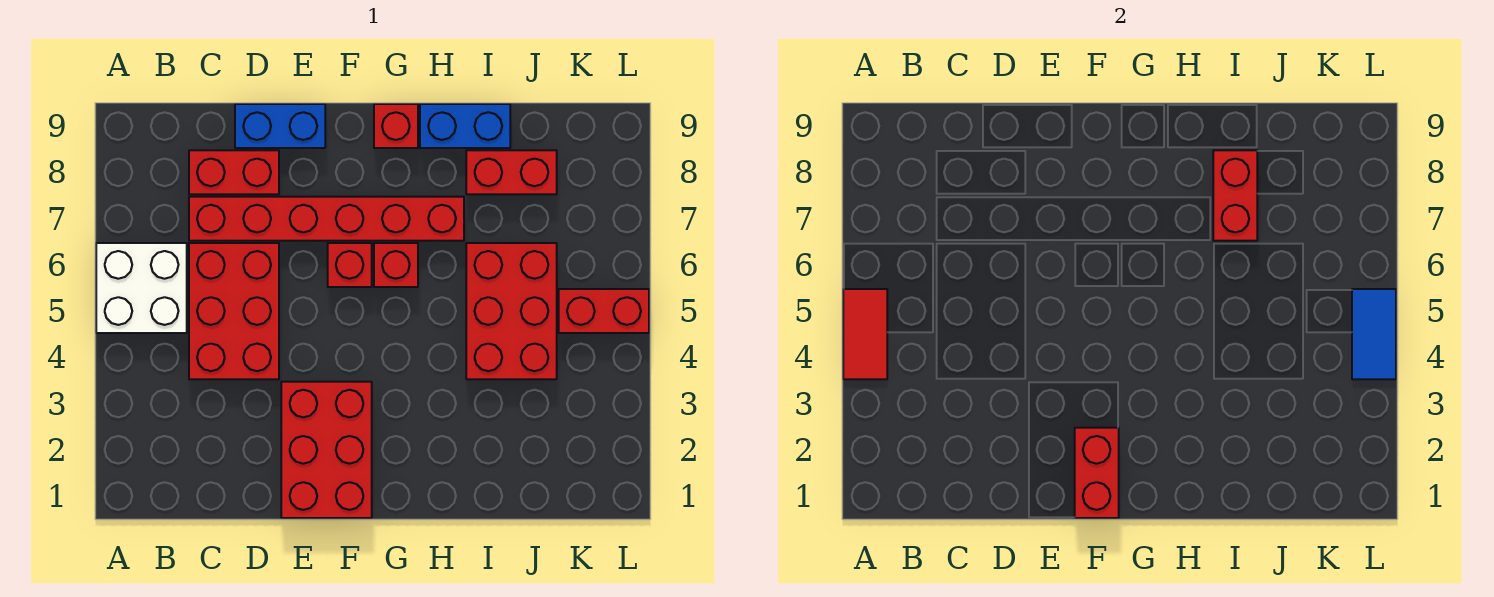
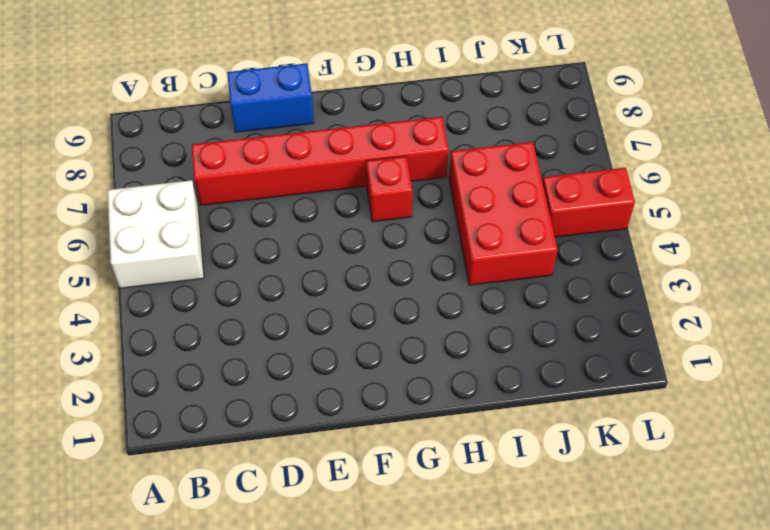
none -> red 2x3 brick [189,243,279,379]
none -> red 1x2 brick [189,150,279,194]
none -> red 2x3 brick [281,382,372,518]

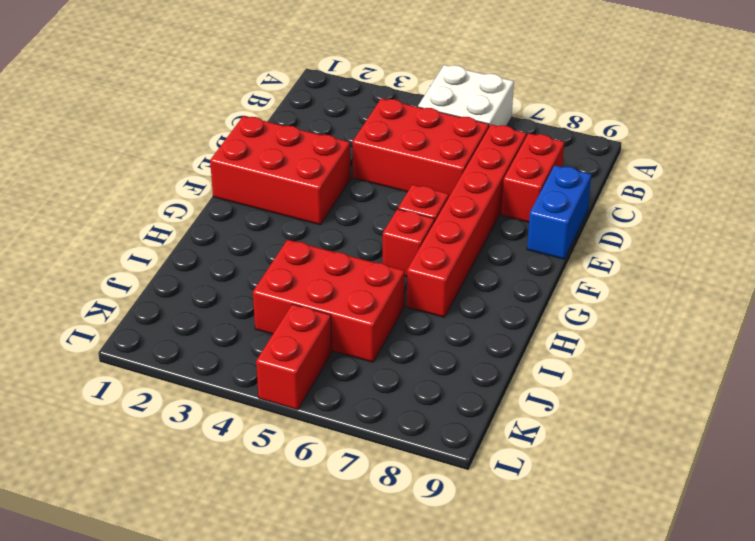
none -> red 1x1 brick [374,104,418,148]
none -> blue 1x2 brick [420,104,510,148]
none -> red 1x2 brick [466,150,557,194]

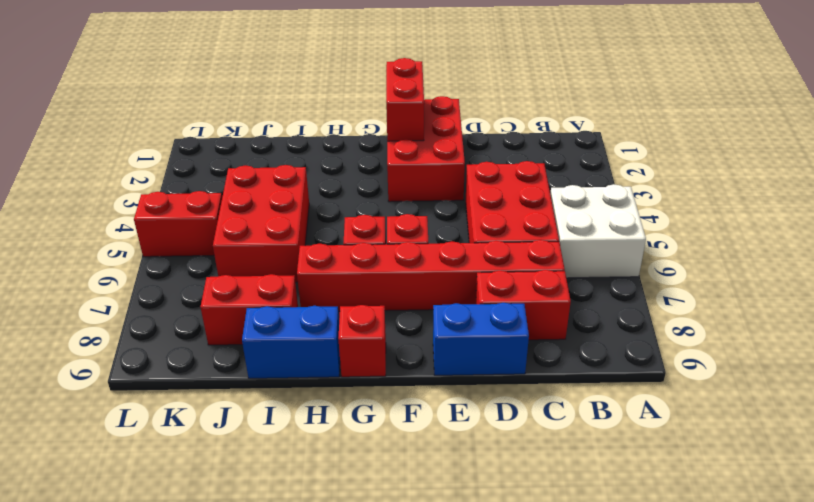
none -> red 1x2 tile [843,289,887,379]
none -> red 1x2 brick [1213,150,1257,241]
none -> blue 1x2 tile [1352,289,1396,379]

